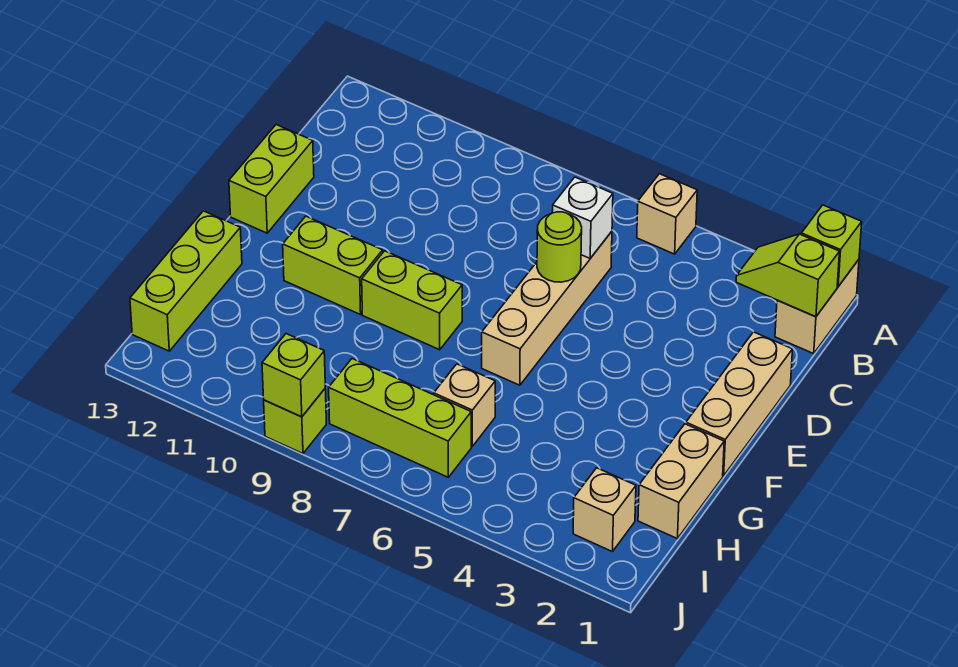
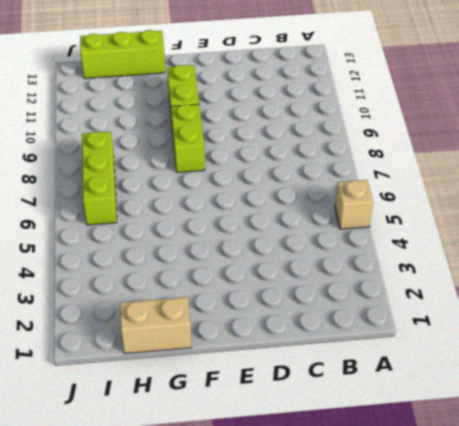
none -> tan 1x2 brick [775,260,859,354]
none -> tan 1x4 brick [482,231,612,385]
none -> tan 1x3 brick [686,332,793,476]

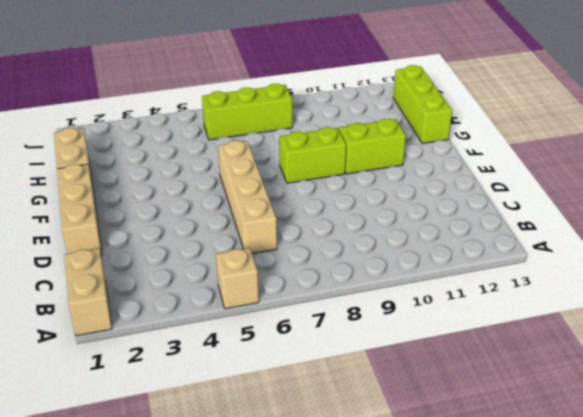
none -> lime 1x2 brick [229,125,314,233]
none -> tan 1x1 brick [434,364,495,446]
none -> tan 1x1 brick [573,468,636,552]

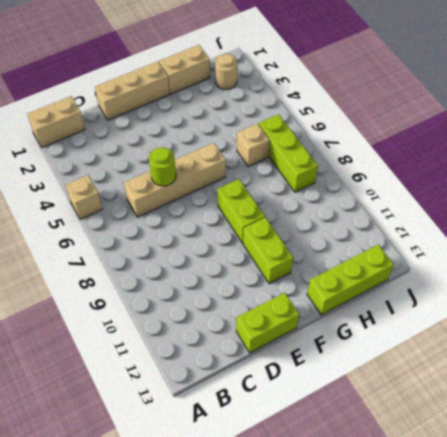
tan 1x1 round brick [215,54,237,89] -> tan 1x1 brick [573,468,636,552]
none -> lime 1x1 brick [264,389,326,453]
none -> lime 1x1 brick [801,205,862,287]
none -> lime 1x2 slope [736,234,840,317]

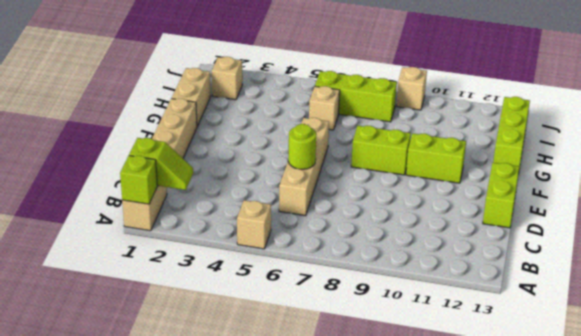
tan 1x1 brick [396,67,427,110] -> lime 1x1 brick [264,389,326,453]
none -> white 1x1 brick [552,177,613,258]
none -> lime 1x1 brick [262,334,325,417]

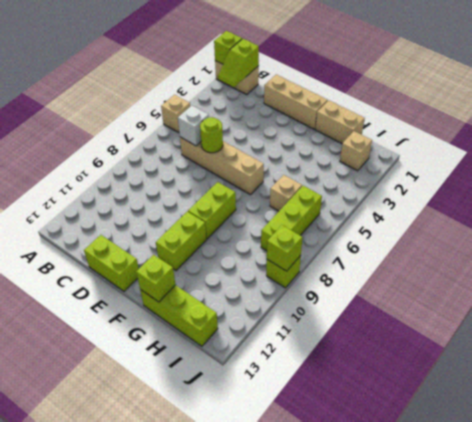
lime 1x1 brick [136,255,175,302] -> none

